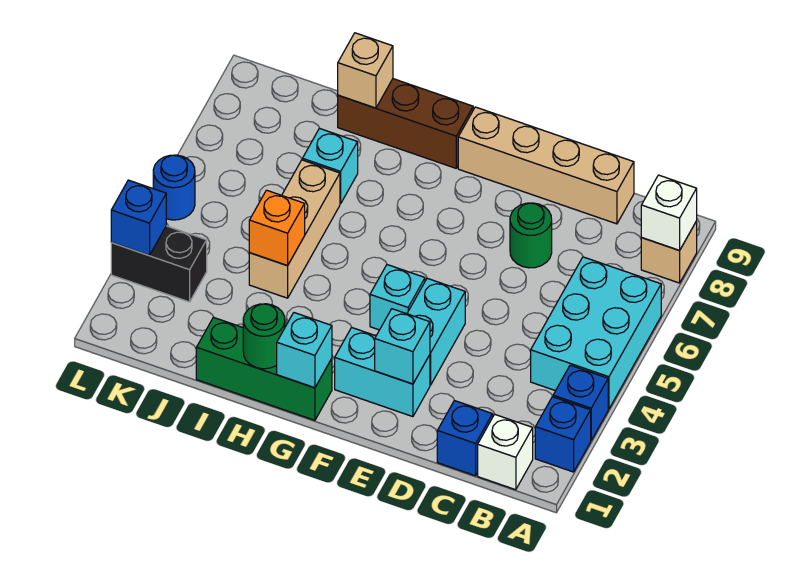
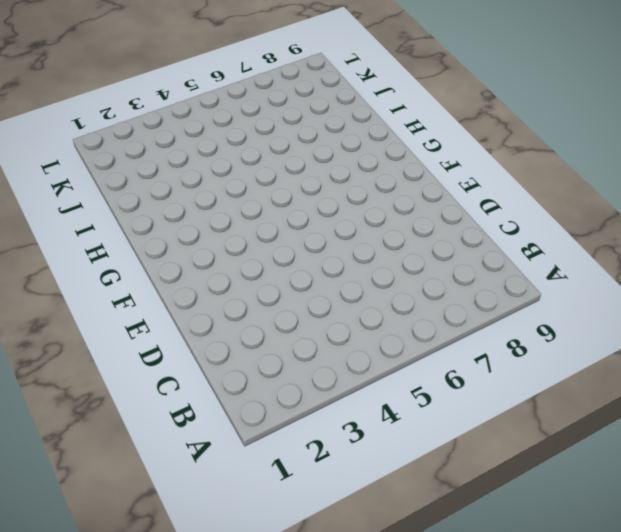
none -> blue 1x1 brick [535,397,591,472]
none -> blue 1x1 brick [553,365,608,440]
none -> cyan 2x3 brick [531,257,661,409]

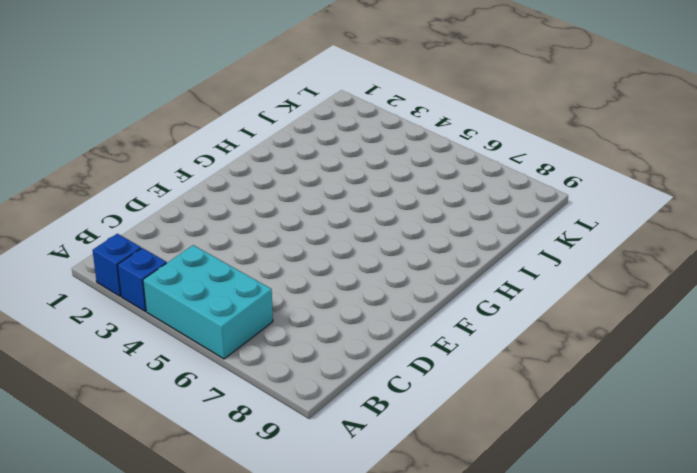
none -> tan 1x1 brick [641,221,697,283]
none -> white 1x1 brick [478,414,533,490]
none -> blue 1x1 brick [437,401,493,476]

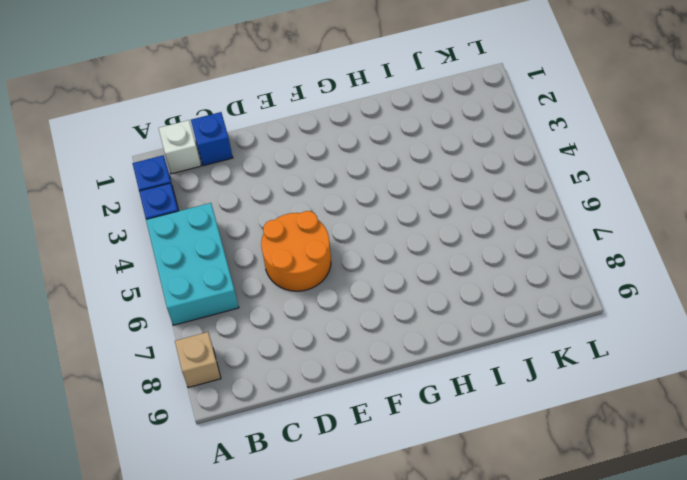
orange 2x2 round brick [261,211,331,291] -> none
none -> tan 1x4 brick [458,107,634,224]
none -> green 1x1 round brick [510,203,552,268]
none -> cyan 1x2 brick [335,328,430,417]

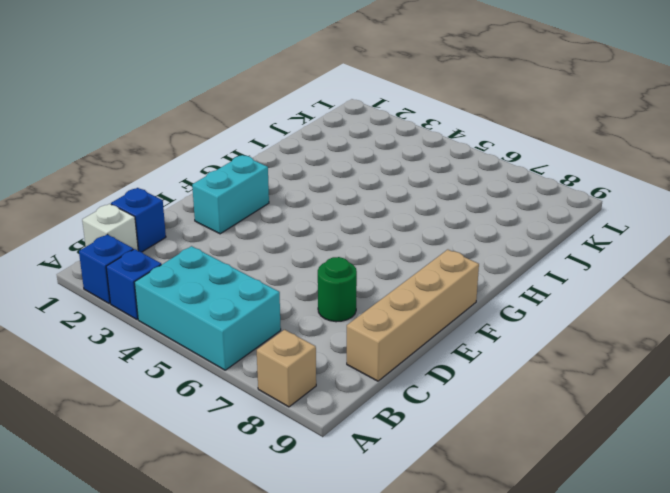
none -> cyan 1x2 brick [407,278,465,385]
none -> cyan 1x1 brick [370,265,425,330]
none -> green 1x3 brick [196,317,332,420]

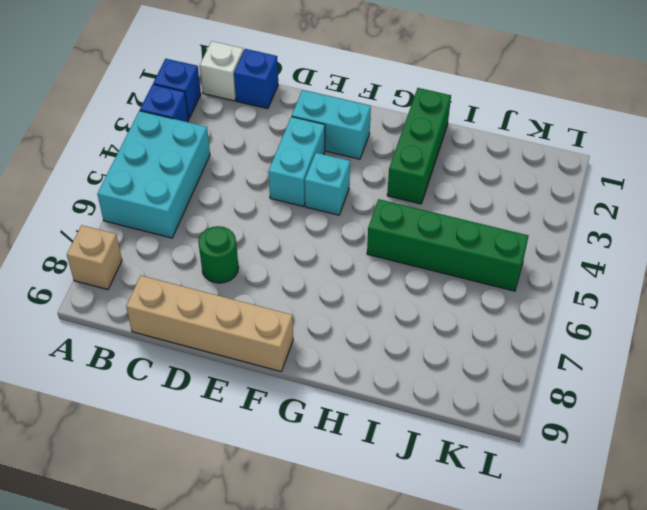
green 1x3 brick [387,88,451,204] -> green 1x3 brick turned to [196,317,332,420]
green 1x4 brick [367,199,528,291] -> tan 1x3 brick [249,160,340,298]
none -> brown 1x3 brick [338,79,473,168]
none -> cyan 1x1 brick [302,128,358,204]
none -> black 1x2 brick [111,226,207,302]

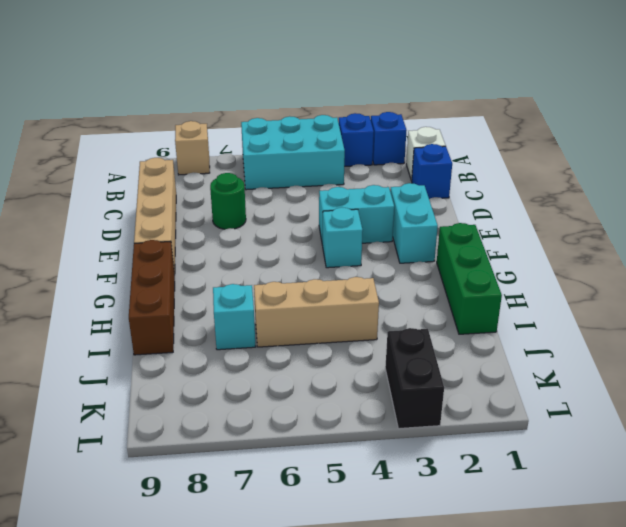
none -> blue 1x1 round brick [153,155,195,220]
none -> white 1x1 brick [641,175,697,250]
none -> cyan 1x1 brick [375,309,430,384]

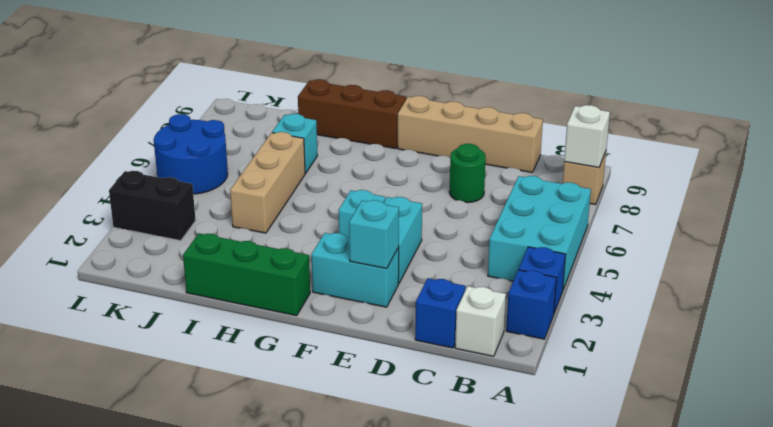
blue 2x2 round brick [154,114,228,194] -> blue 1x1 round brick [153,155,195,220]
none -> cyan 1x1 brick [277,313,332,388]
none -> green 1x1 round brick [243,304,285,369]
none -> orange 1x1 brick [249,190,305,266]

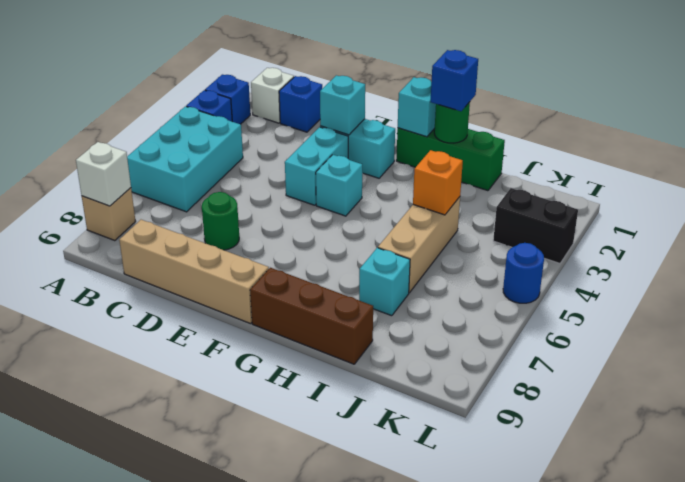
blue 1x1 brick [431,50,478,111] -> blue 1x1 brick moved to [111,180,166,255]
none -> tan 1x1 brick [338,33,393,108]

